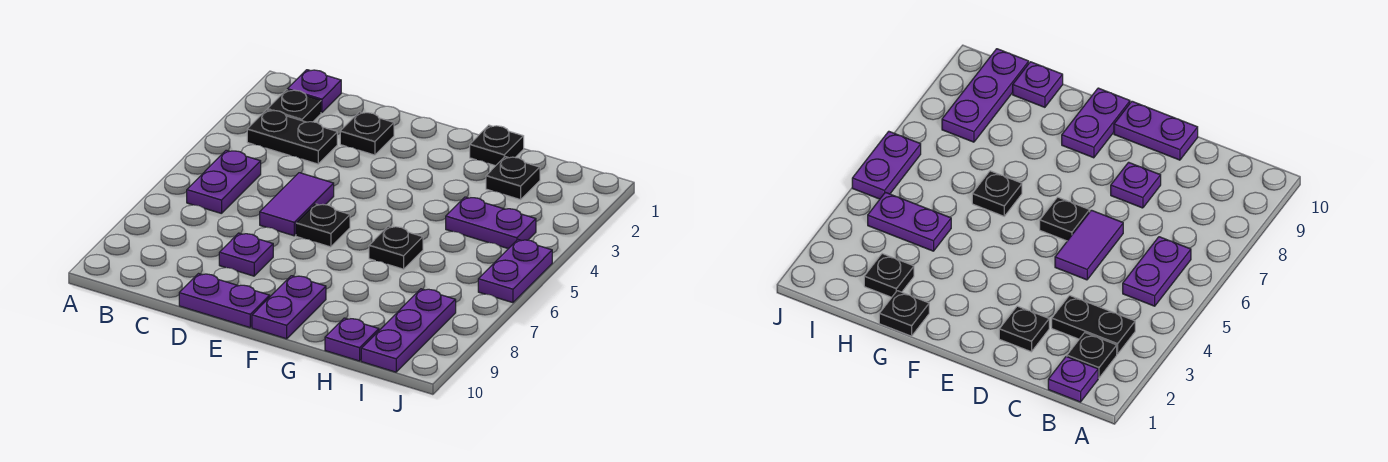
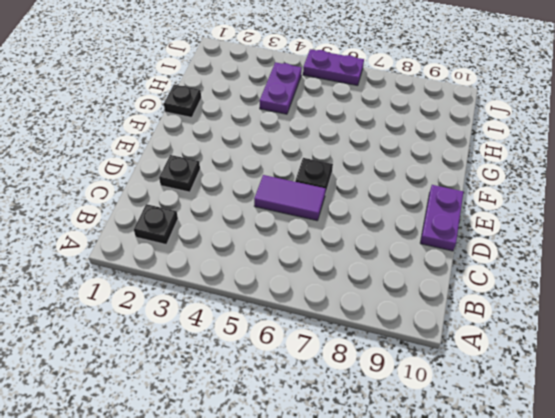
none -> purple 1x1 plate [287,70,341,113]
none -> black 1x2 plate [247,110,337,164]
none -> purple 1x2 plate [187,150,261,214]

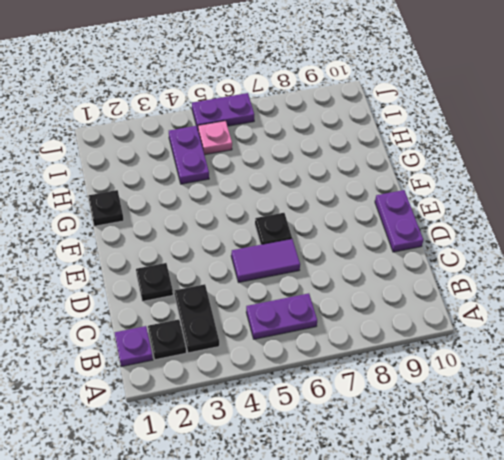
pink 1x1 plate [198,121,232,155] -> none
none -> purple 1x1 plate [219,233,273,276]
none -> purple 1x2 plate [252,276,326,339]
none -> black 1x1 plate [369,226,423,269]

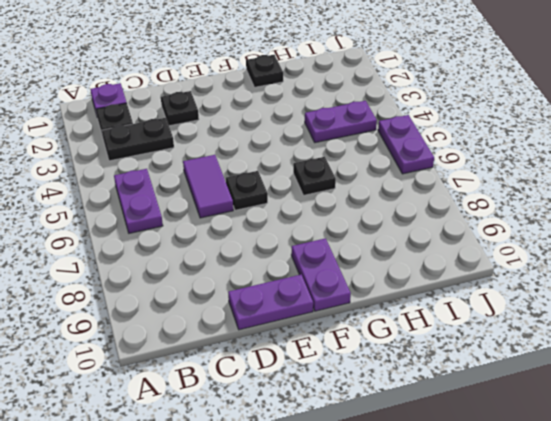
none -> purple 1x1 plate [219,233,273,276]
none -> black 1x1 plate [486,157,540,200]
none -> purple 1x1 plate [325,318,379,361]

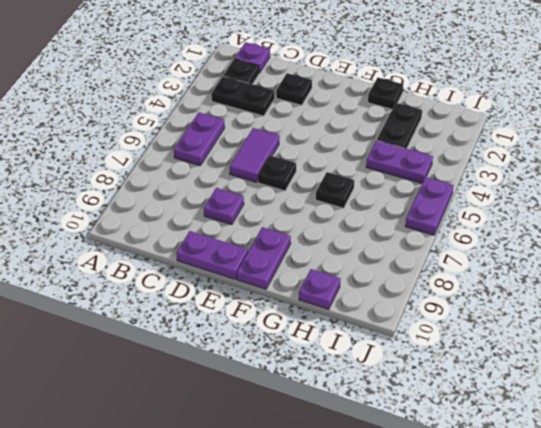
black 1x2 plate [377,103,422,149] -> black 1x1 plate [486,157,540,200]
none -> purple 1x3 plate [361,289,456,372]

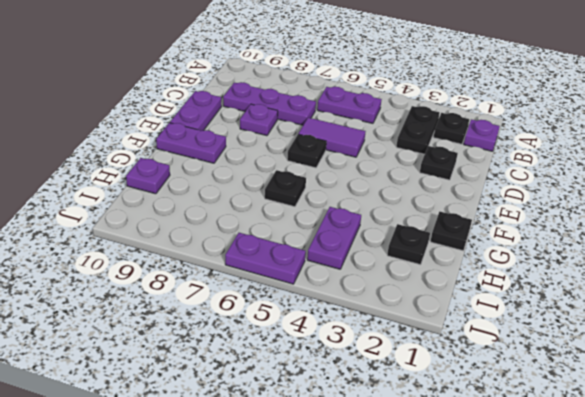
purple 1x3 plate [223,82,316,125] -> purple 1x3 plate moved to [361,289,456,372]

